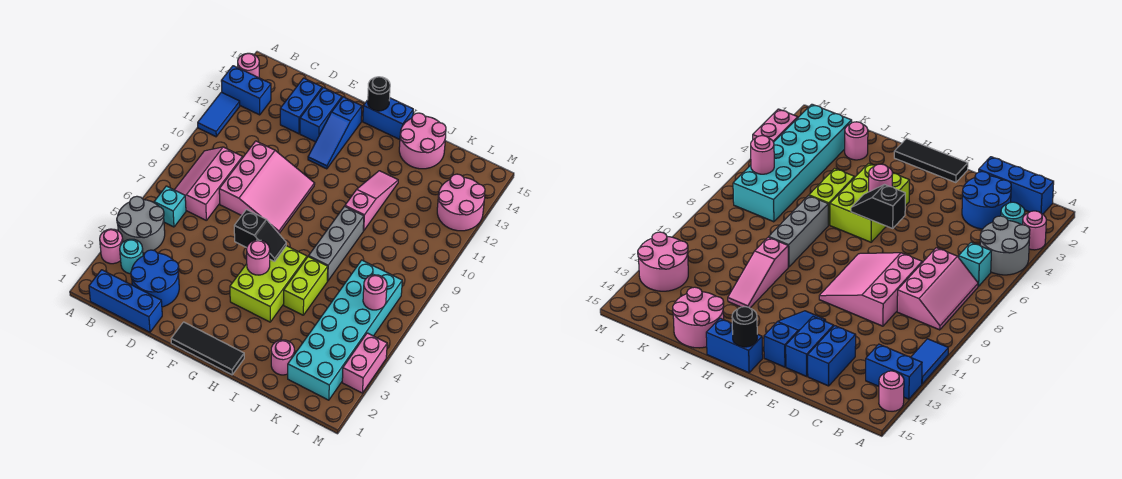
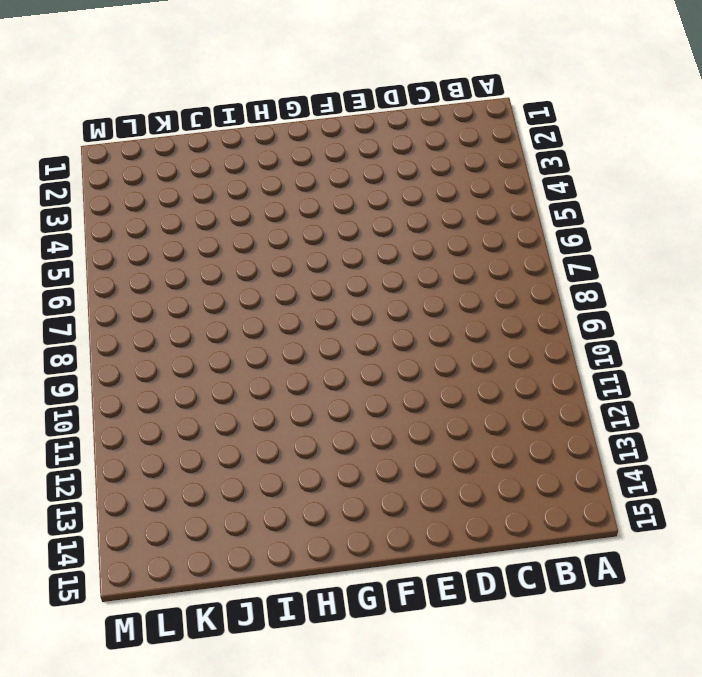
none -> pink 1x1 round brick [100,229,123,264]
none -> grey 2x2 round brick [117,196,165,253]
none -> blue 1x2 tile [198,92,240,137]

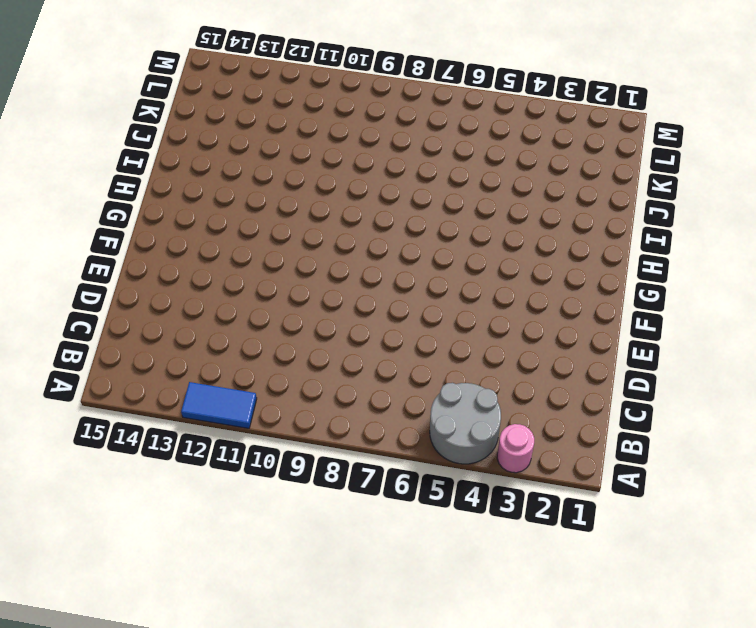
none -> blue 1x2 brick [221,66,271,115]
none -> pink 1x1 round brick [238,53,259,78]
none -> blue 1x3 brick [89,270,162,332]

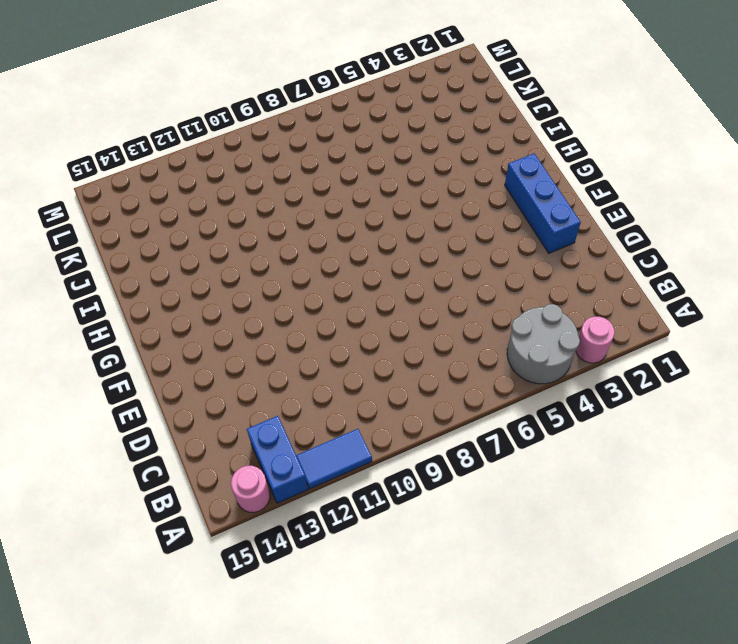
blue 1x3 brick [505,154,581,253] -> blue 1x3 brick moved to [89,270,162,332]
none -> cyan 1x1 round brick [120,239,143,274]
none -> cyan 1x1 brick [154,186,186,227]
none -> pink 2x3 slope [175,147,243,220]

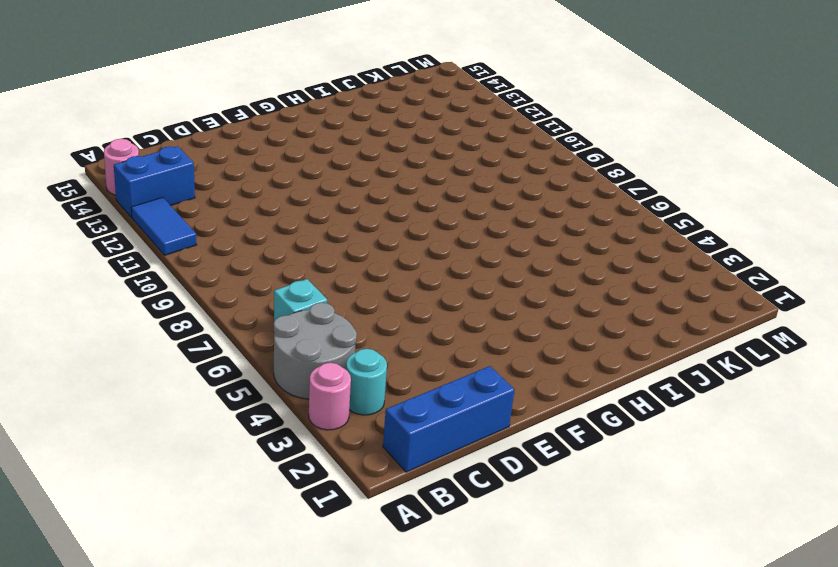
none -> pink 2x3 slope [175,147,243,220]
none -> blue 2x2 round brick [131,250,179,307]
none -> pink 3x3 slope [219,141,315,233]

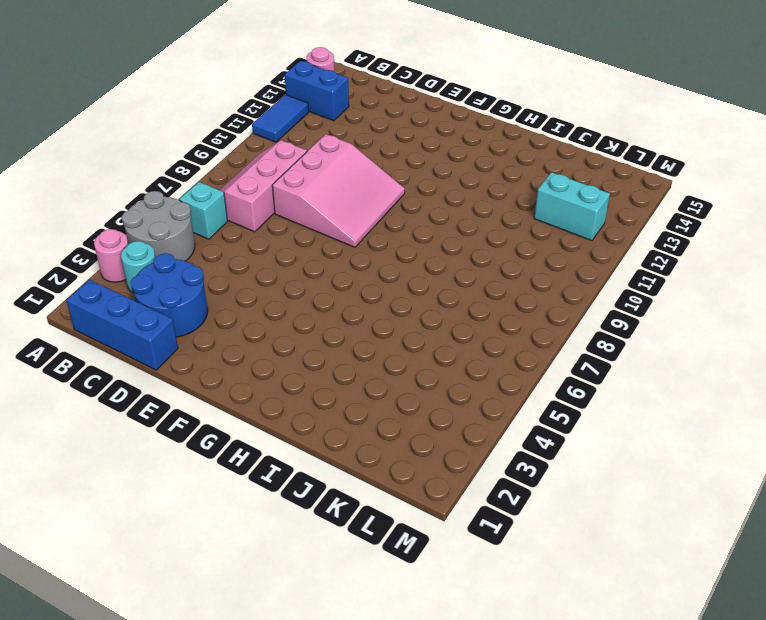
cyan 1x2 brick [534,172,610,241] -> pink 2x2 round brick [437,174,485,231]
none -> blue 1x2 brick [280,78,322,134]
none -> blue 1x2 brick [300,87,342,142]
none -> black 1x3 tile [171,322,244,375]

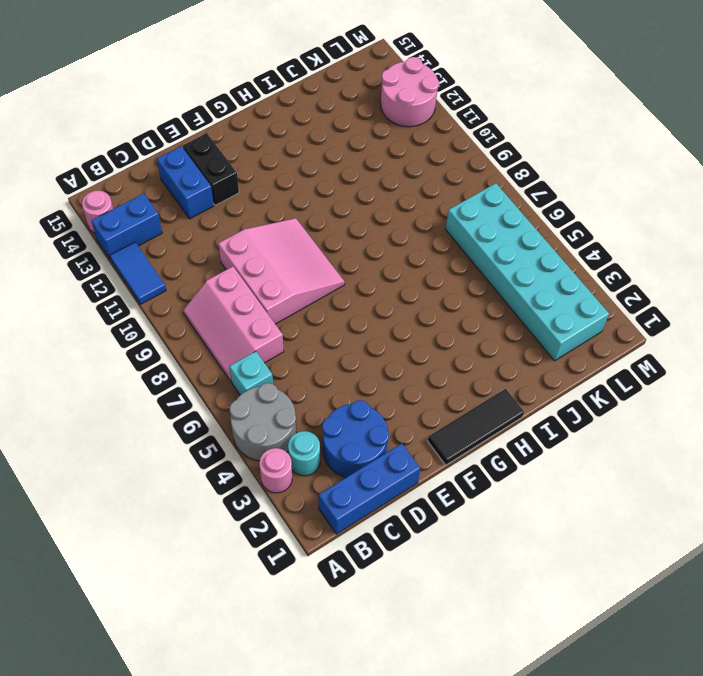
black 1x2 brick [183,133,239,205] -> blue 1x2 brick [300,87,342,142]
none -> blue 1x3 slope [308,97,362,169]
none -> lime 2x3 brick [230,246,307,322]
none -> blue 1x2 brick [363,98,413,140]

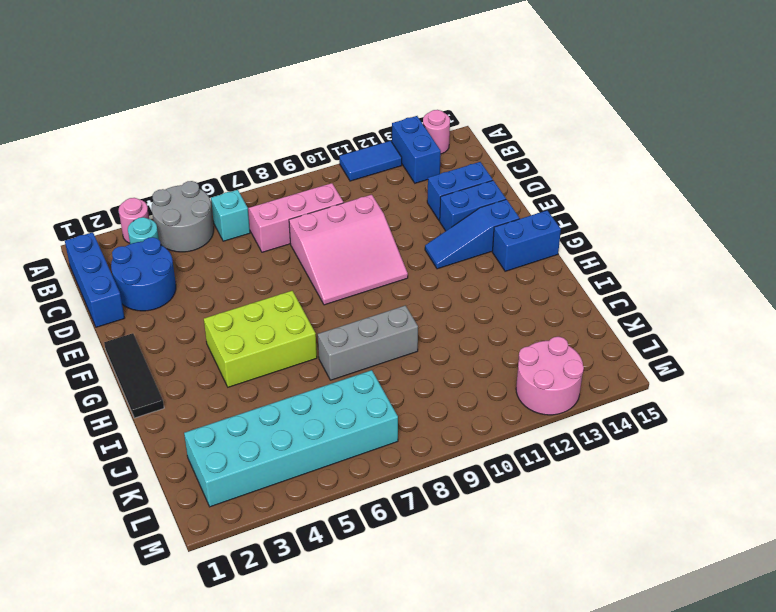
blue 1x2 brick [492,210,561,271] -> blue 1x2 brick turned to [363,98,413,140]
none -> lime 1x2 brick [284,257,328,315]
none -> pink 1x3 slope [345,171,398,231]
none -> pink 2x2 round brick [399,113,446,169]

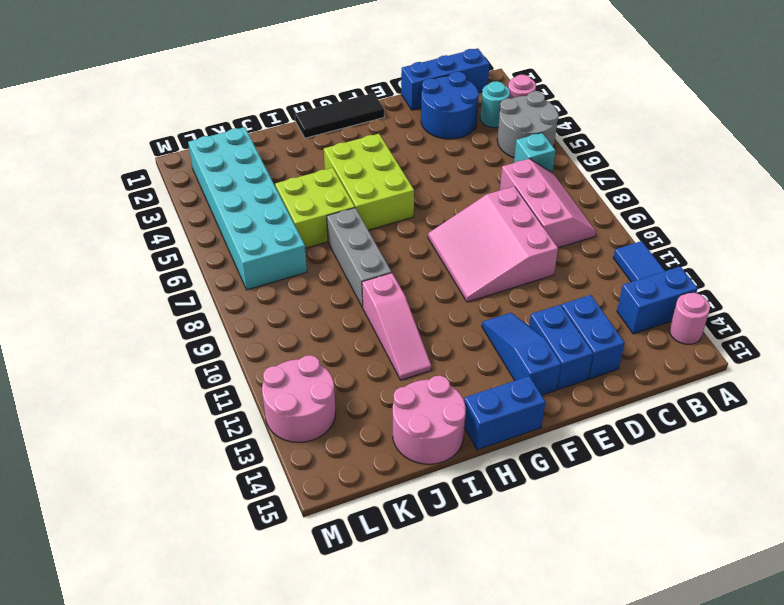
lime 2x2 brick [275,168,355,248] -> lime 1x2 brick [284,257,328,315]
none -> pink 1x1 round brick [271,340,294,375]
none -> pink 1x2 brick [342,333,387,393]
none -> black 1x2 slope [234,210,286,261]

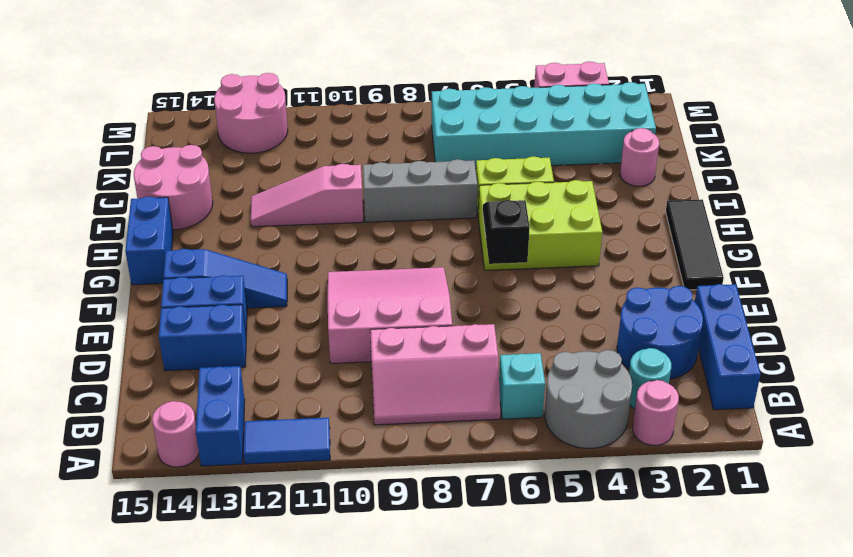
none -> pink 1x1 round brick [247,240,270,275]
none -> black 1x1 round brick [368,77,390,111]
none -> pink 1x1 round brick [363,275,387,310]

